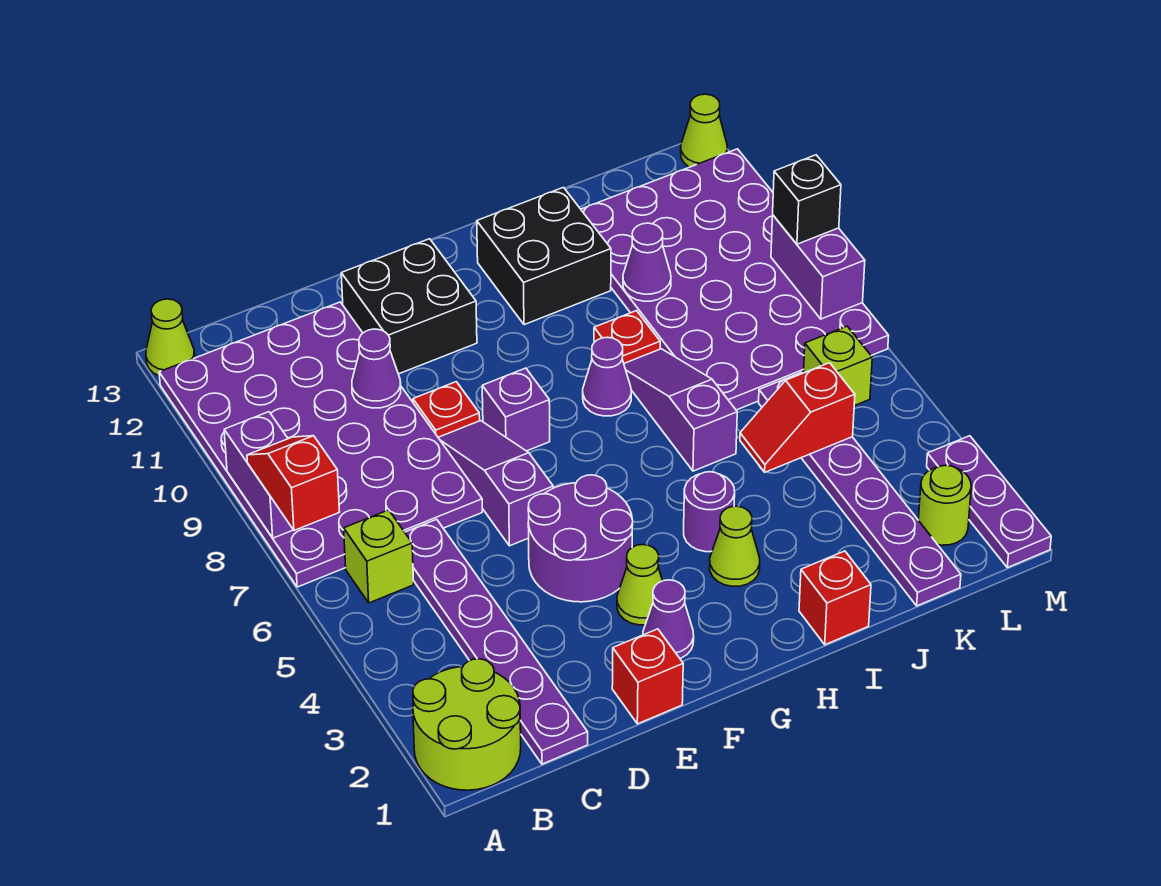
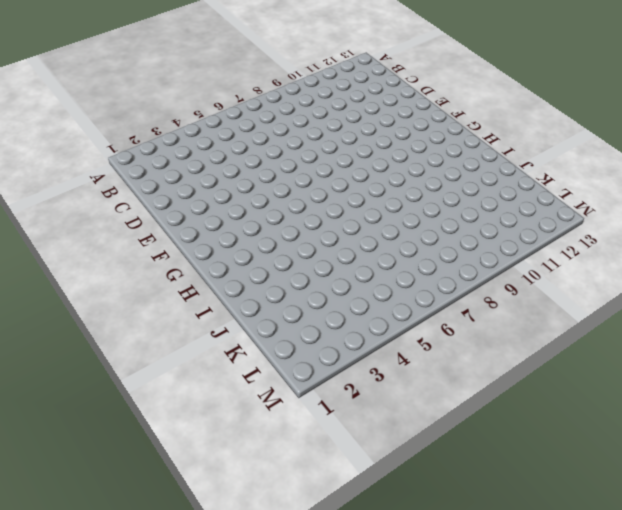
none -> lime 2x2 round brick [413,659,521,790]
none -> purple 4x6 plate [159,302,482,587]
none -> lime 1x1 cone [146,299,195,376]
none -> lime 1x1 brick [344,510,414,603]

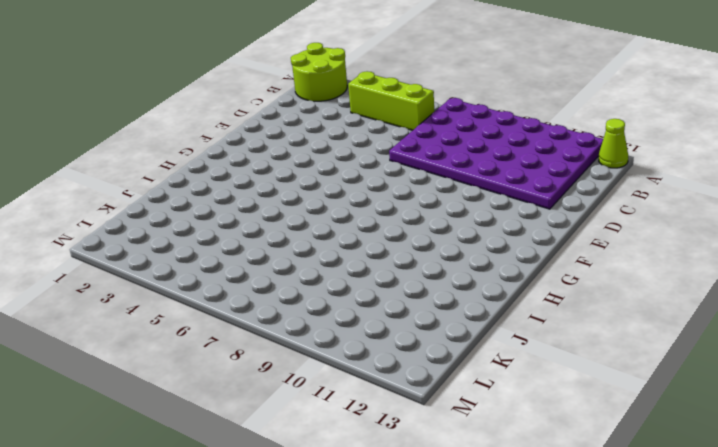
lime 1x3 brick [348,71,434,130] -> lime 1x1 brick [344,510,414,603]
none -> purple 1x6 plate [405,519,588,764]
none -> red 1x1 brick [612,629,683,724]
none -> purple 2x2 round brick [528,475,633,602]
none -> purple 1x3 slope [438,421,553,546]

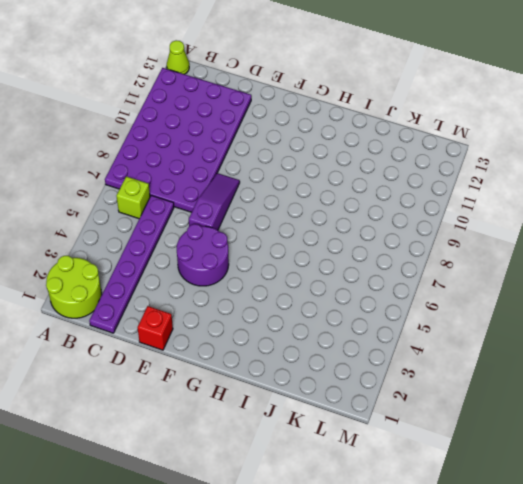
none -> red 1x1 plate [413,382,480,437]
none -> black 2x2 brick [341,239,477,374]
none -> purple 1x1 cone [643,580,694,659]
none -> lime 1x1 cone [617,545,662,625]

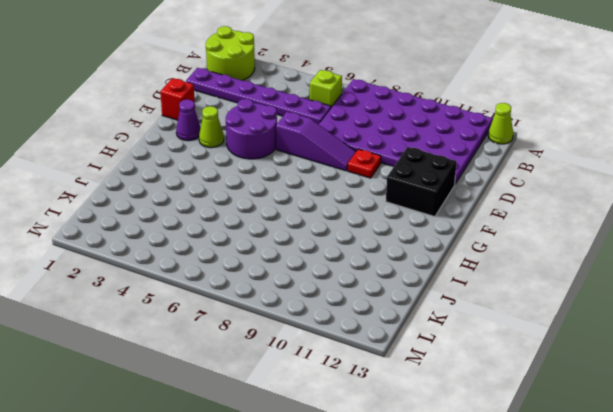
none -> purple 1x1 brick [482,368,550,451]
none -> lime 1x1 cone [710,506,760,586]
none -> purple 1x1 round brick [684,472,735,552]
none -> purple 1x1 cone [583,337,631,416]

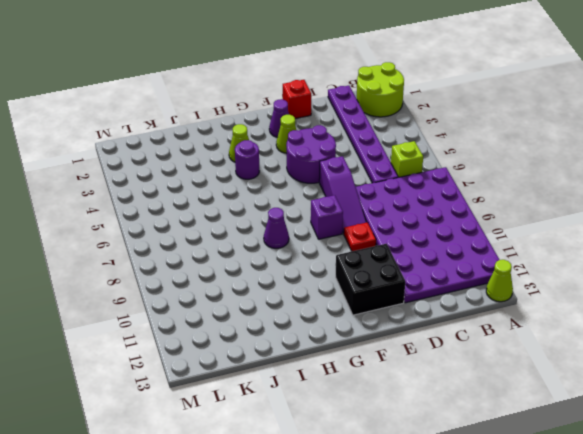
none -> black 2x2 brick [477,187,611,325]
none -> red 1x1 brick [799,551,871,645]
none -> purple 1x3 slope [624,349,737,471]
none -> red 1x1 plate [594,311,660,363]

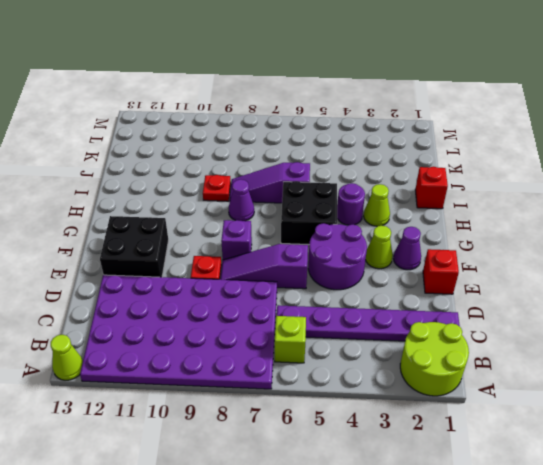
black 2x2 brick [281,181,337,245] -> black 2x2 brick moved to [477,187,611,325]
none -> purple 4x6 plate [581,149,889,410]
none -> purple 1x6 plate [759,373,961,606]
none -> lime 1x1 round brick [918,465,971,545]
none -> lime 1x1 brick [804,326,872,406]

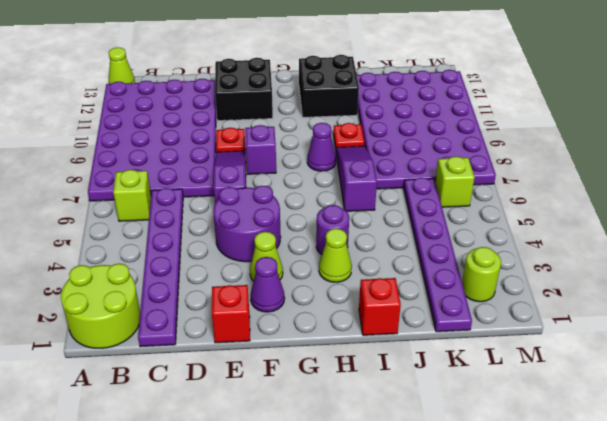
none -> purple 1x3 plate [927,436,1051,568]
none -> lime 1x1 cone [681,94,727,167]
none -> purple 1x2 brick [224,412,293,538]
none -> purple 1x1 cone [352,329,401,408]

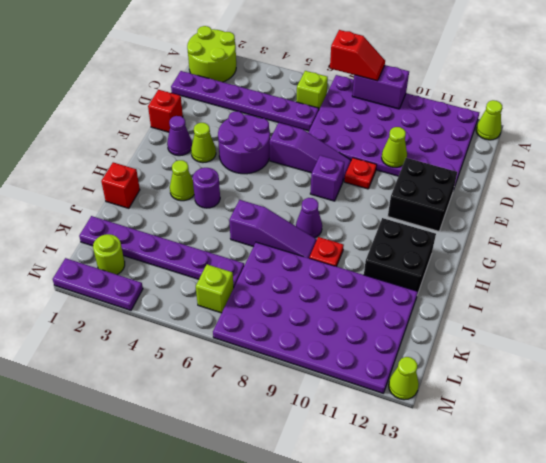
lime 1x1 cone [382,127,407,167] -> purple 1x1 cone [352,329,401,408]
none -> red 1x2 slope [740,363,855,472]
none -> purple 1x1 cone [623,223,671,301]
none -> purple 1x2 brick [771,215,865,319]
none -> black 1x1 brick [773,155,841,244]

